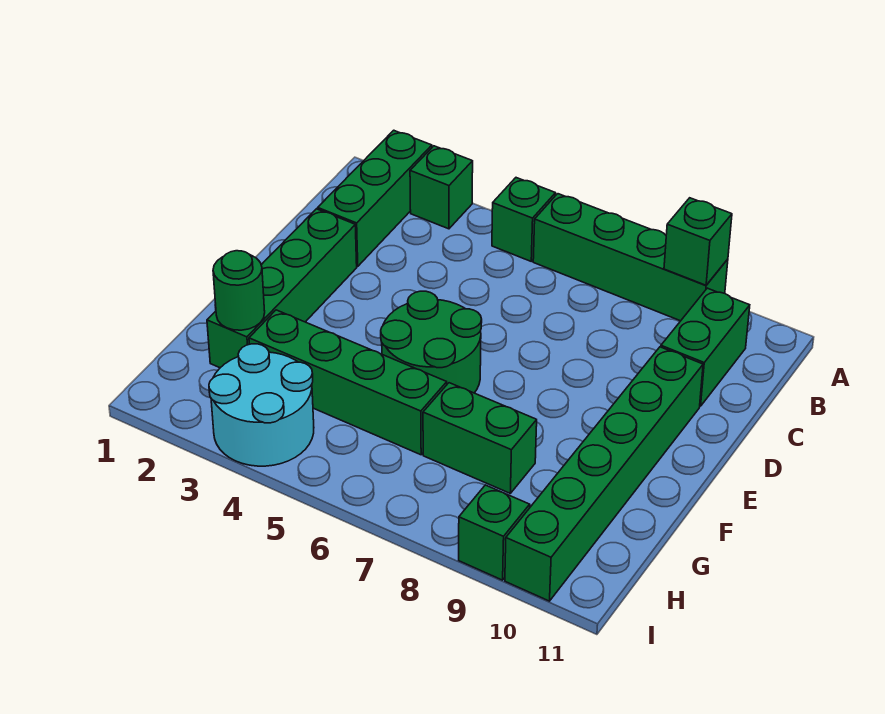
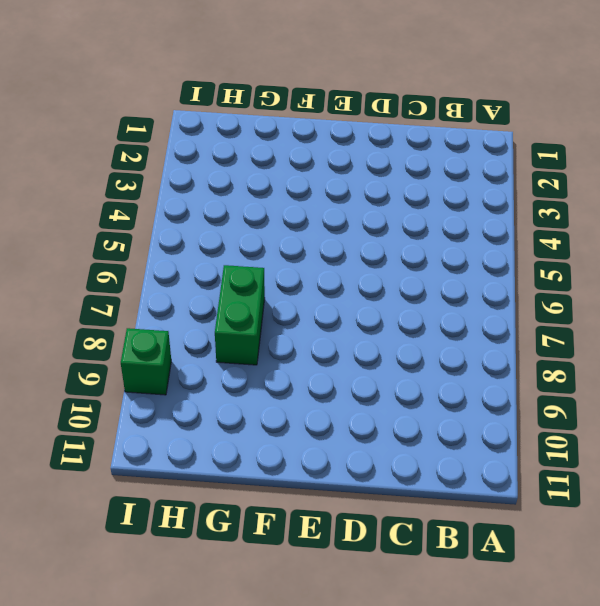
none -> green 1x3 brick [318,130,432,266]
none -> green 1x1 brick [410,146,473,229]
none -> green 1x1 brick [492,178,556,261]

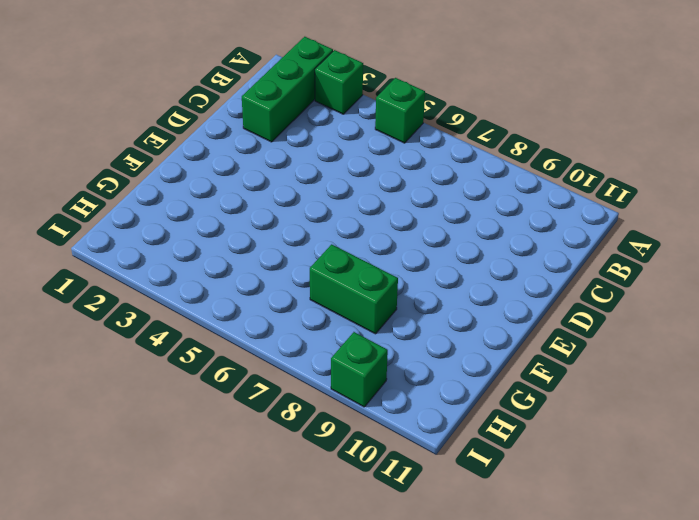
none -> green 1x4 brick [533,194,728,321]
none -> green 1x2 brick [661,288,750,406]
none -> green 1x4 brick [207,209,357,368]

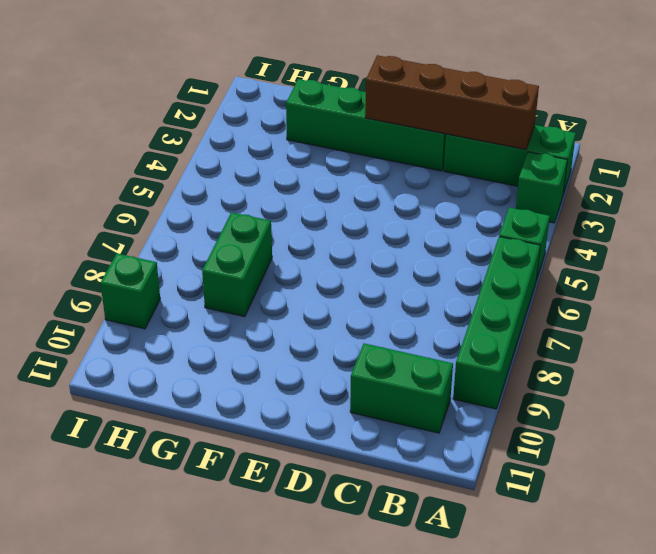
brown 1x4 brick [365,55,539,150] -> none
none -> green 1x6 brick [505,347,703,601]
none -> green 2x2 round brick [381,291,482,393]
none -> green 1x4 brick [249,310,447,455]

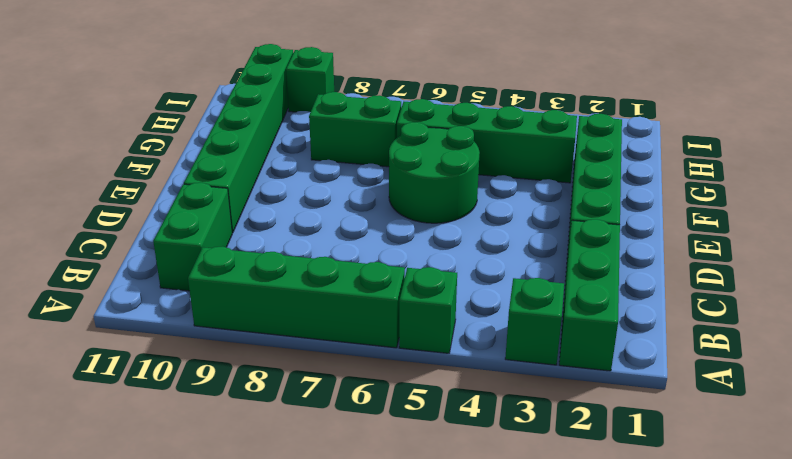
none -> cyan 2x2 round brick [209,344,314,466]
none -> green 1x1 brick [664,198,732,285]
none -> green 1x1 round brick [213,251,265,330]

